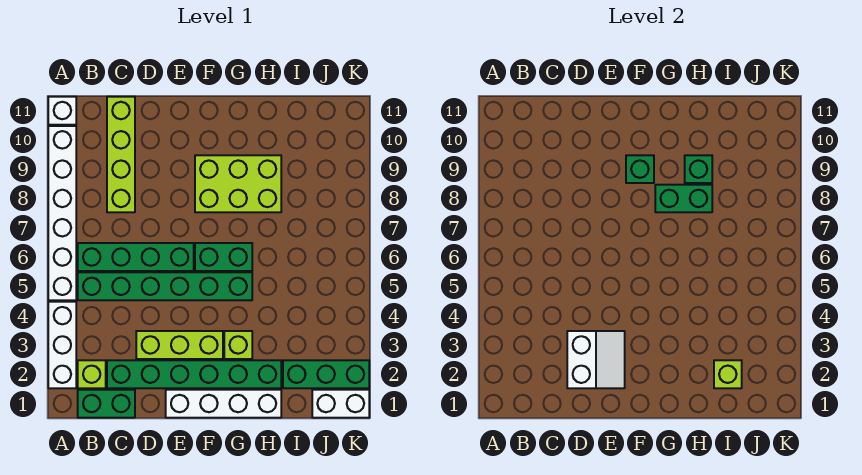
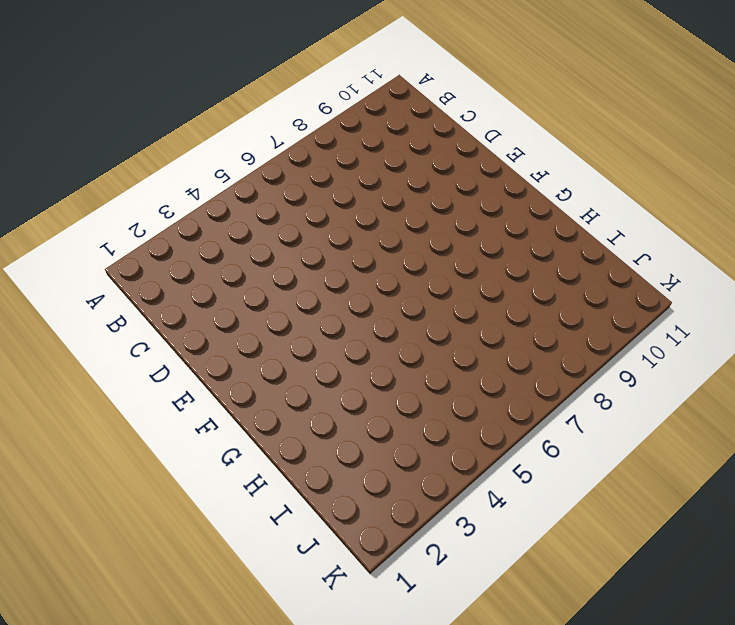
none -> white 1x3 brick [48,302,76,388]
none -> white 1x6 brick [48,126,76,300]
none -> white 1x1 brick [48,97,76,125]

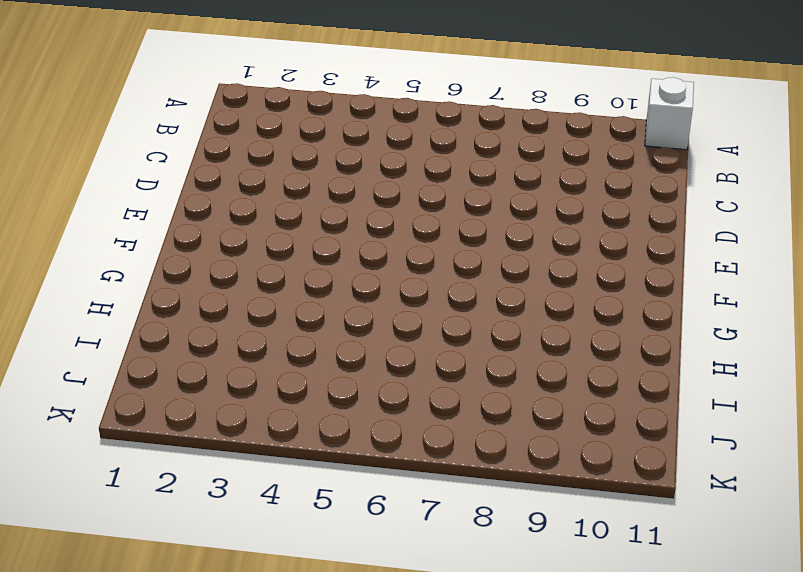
none -> white 1x3 brick [48,302,76,388]
none -> white 1x6 brick [48,126,76,300]
none -> green 1x2 brick [78,390,135,418]

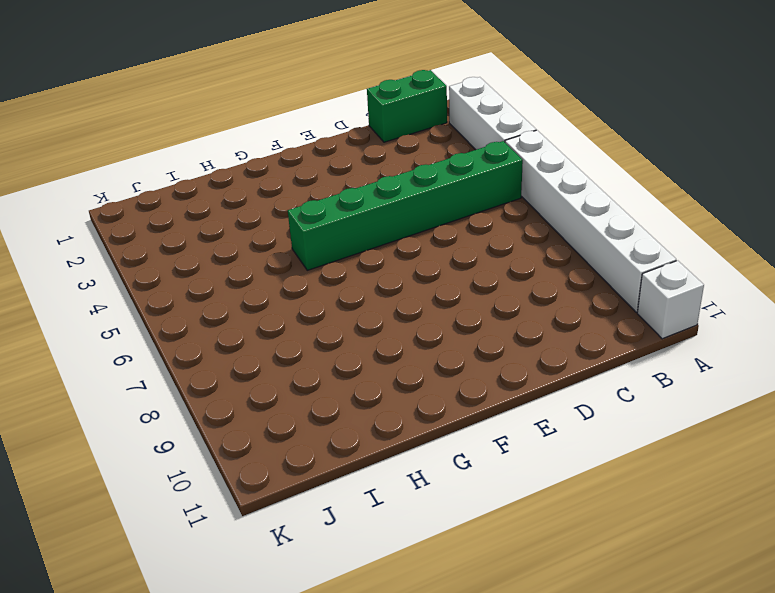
none -> lime 1x1 brick [78,360,106,388]
none -> green 1x4 brick [78,243,194,271]
none -> green 1x6 brick [107,360,281,388]

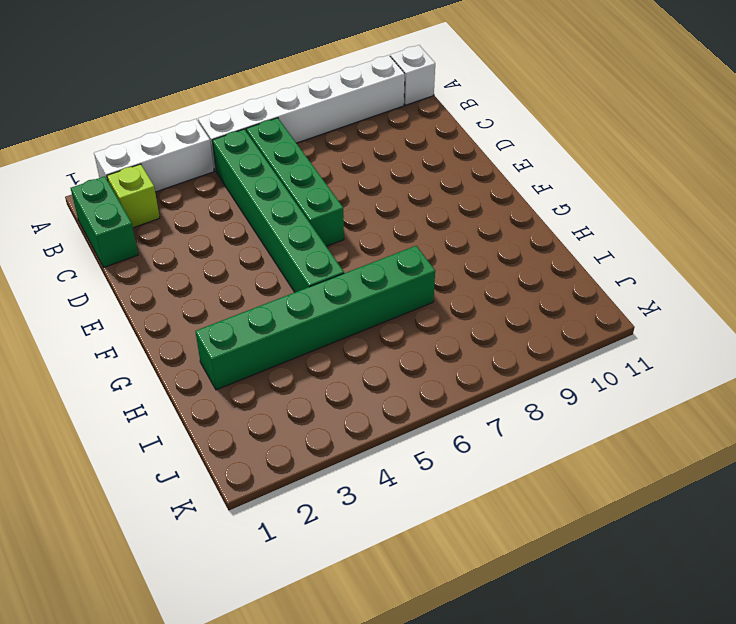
green 1x6 brick [195,246,435,390] -> green 1x6 brick turned to [107,360,281,388]
none -> lime 1x4 brick [107,97,135,212]
none -> lime 1x3 brick [136,331,223,359]
none -> white 1x4 brick [166,390,281,418]

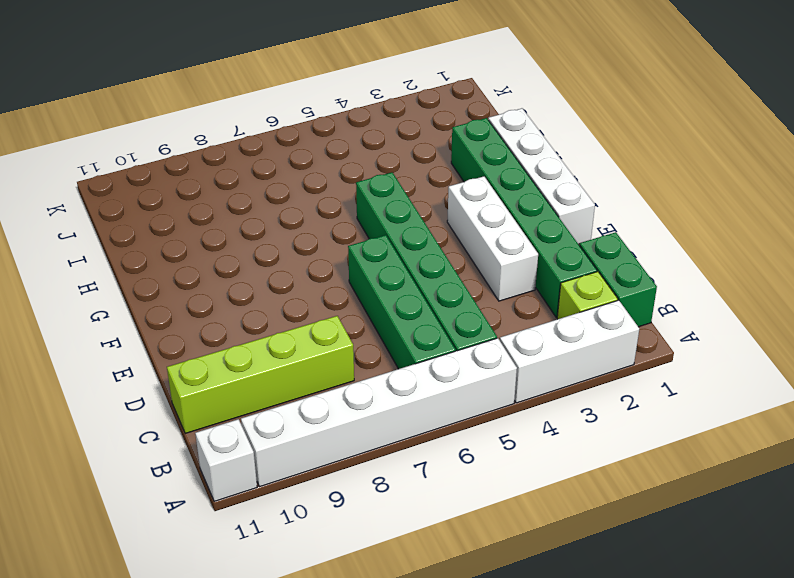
white 1x3 brick [447,176,538,301] -> lime 1x3 brick [136,331,223,359]
none -> green 1x2 brick [195,243,252,271]
none -> lime 2x3 brick [195,155,281,212]
none -> lime 1x1 brick [224,331,252,359]

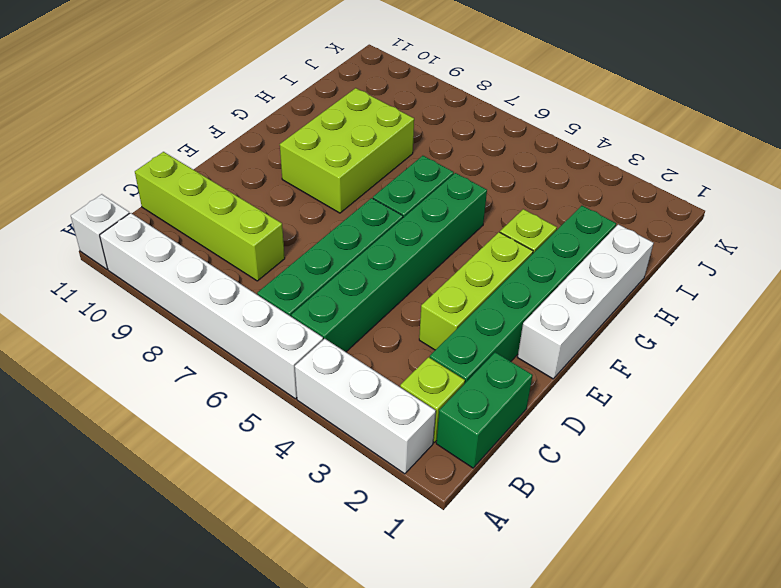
none -> green 1x3 brick [283,360,369,388]
none -> white 1x2 brick [312,390,369,418]
none -> white 2x2 slope [567,331,625,388]

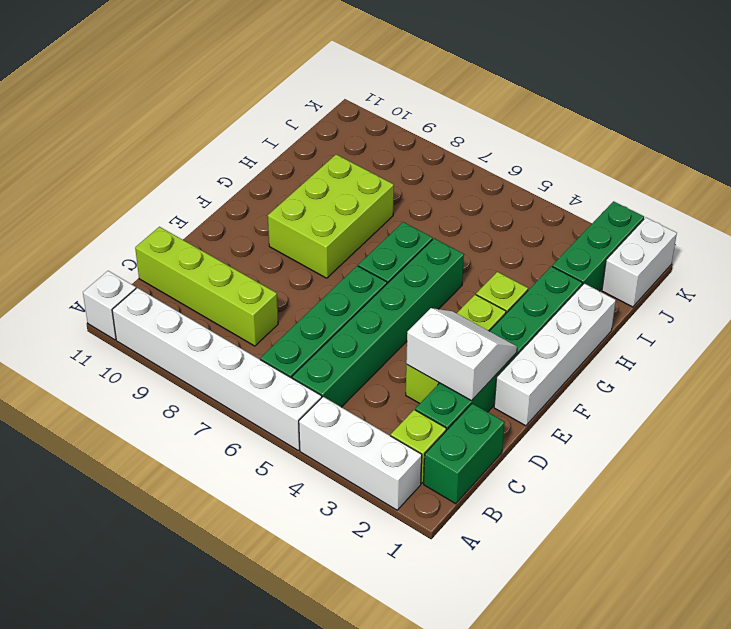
none -> green 1x1 brick [626,155,654,183]
none -> green 1x2 brick [655,185,712,212]
none -> green 1x1 brick [685,155,712,183]

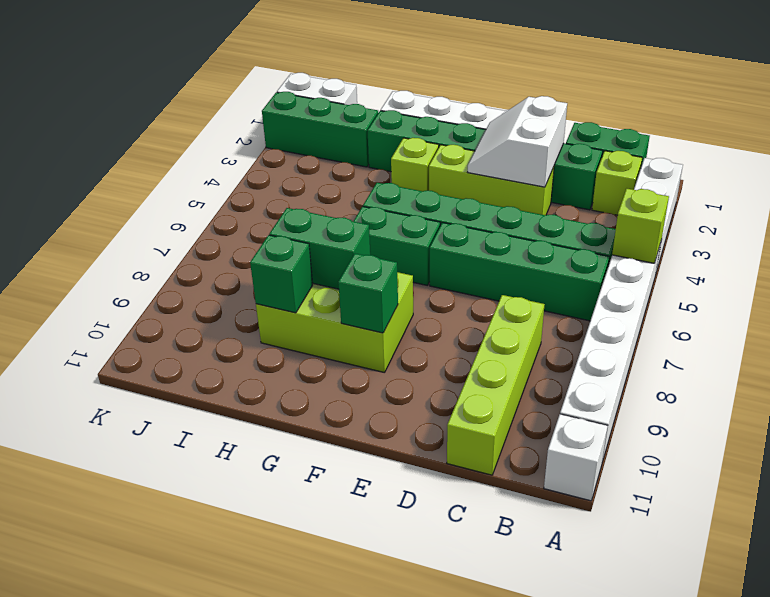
lime 1x1 brick [612,189,669,263] -> lime 1x1 brick moved to [714,360,742,388]

